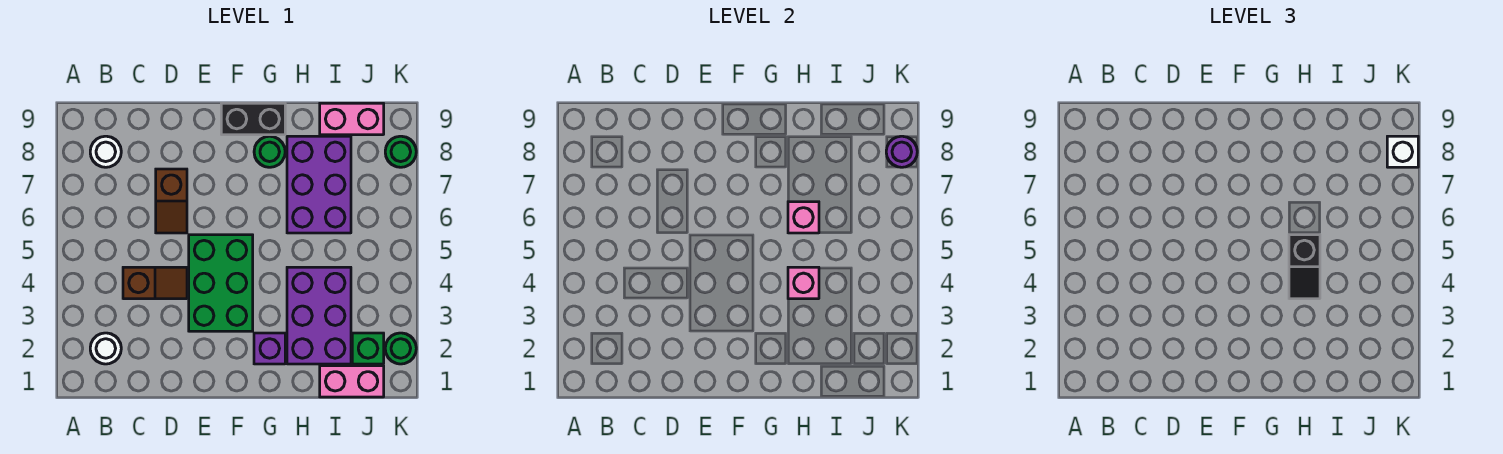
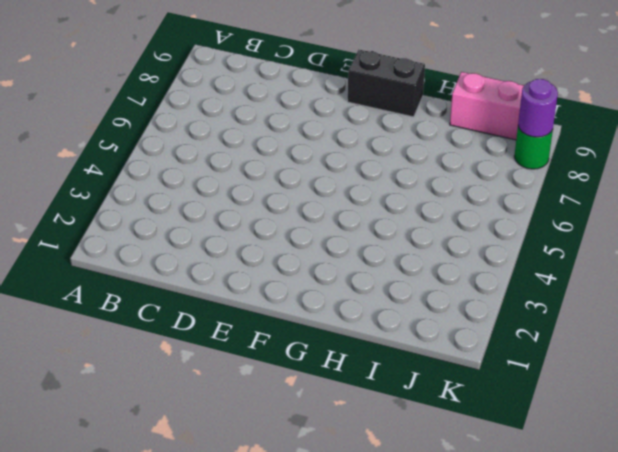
none -> white 1x1 round brick [90,333,121,364]
none -> white 1x1 round brick [90,136,121,167]
none -> brown 1x2 slope [123,267,187,299]

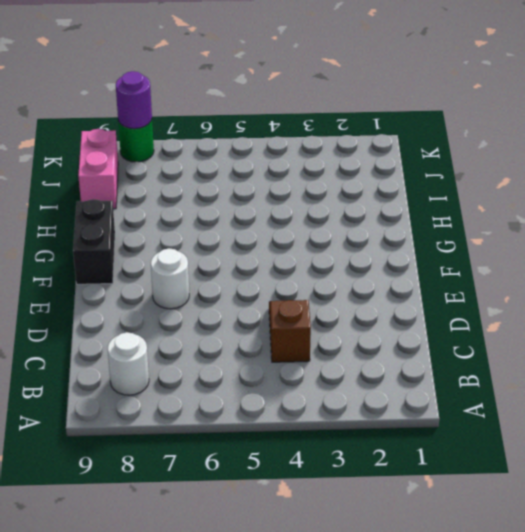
white 1x1 round brick [151,248,189,309] -> white 1x1 round brick moved to [90,333,121,364]
none -> brown 1x2 slope [156,169,187,233]
none -> green 2x3 brick [189,235,253,331]
none -> purple 1x1 brick [254,333,285,364]

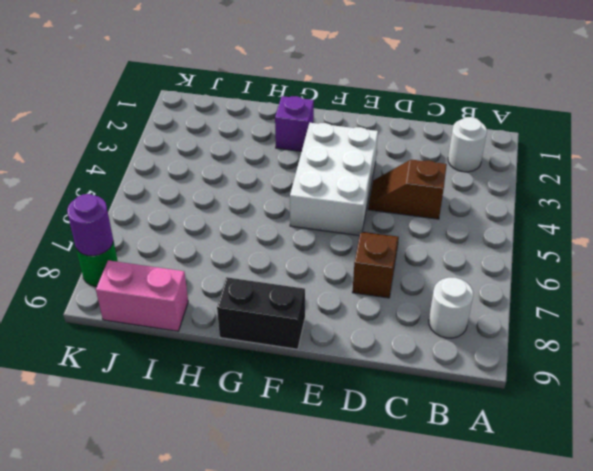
white 2x3 brick [290,123,378,236] -> green 2x3 brick [189,235,253,331]
none -> green 1x1 round brick [254,136,285,167]
none -> purple 2x3 brick [287,267,351,364]
none -> purple 2x3 brick [287,136,351,233]

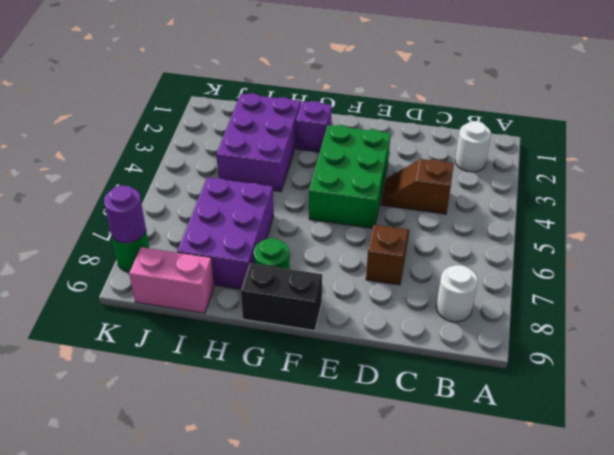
none -> pink 1x2 brick [320,366,384,397]
none -> green 1x1 brick [352,333,384,364]
none -> green 1x1 round brick [385,333,416,364]

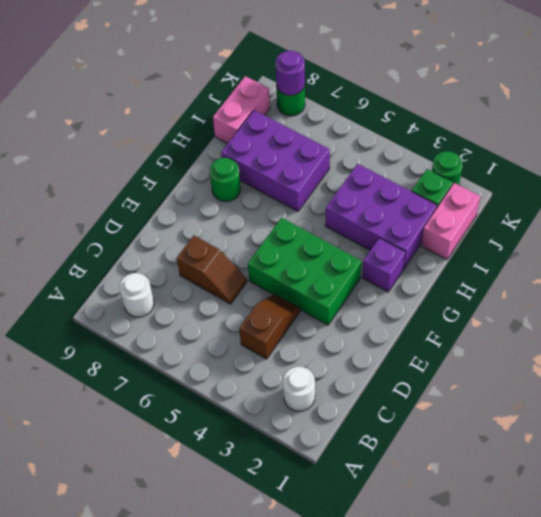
none -> black 1x2 brick [221,103,285,135]
none -> pink 1x1 brick [788,267,819,299]
none -> pink 1x1 brick [788,202,819,233]

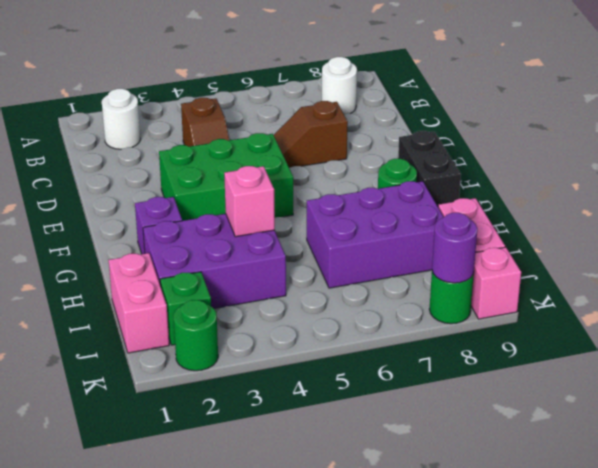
pink 1x1 brick [471,247,521,319] -> pink 1x1 brick moved to [788,202,819,233]
none -> black 1x2 slope [1289,235,1320,299]
none -> white 1x1 brick [1387,136,1418,167]

